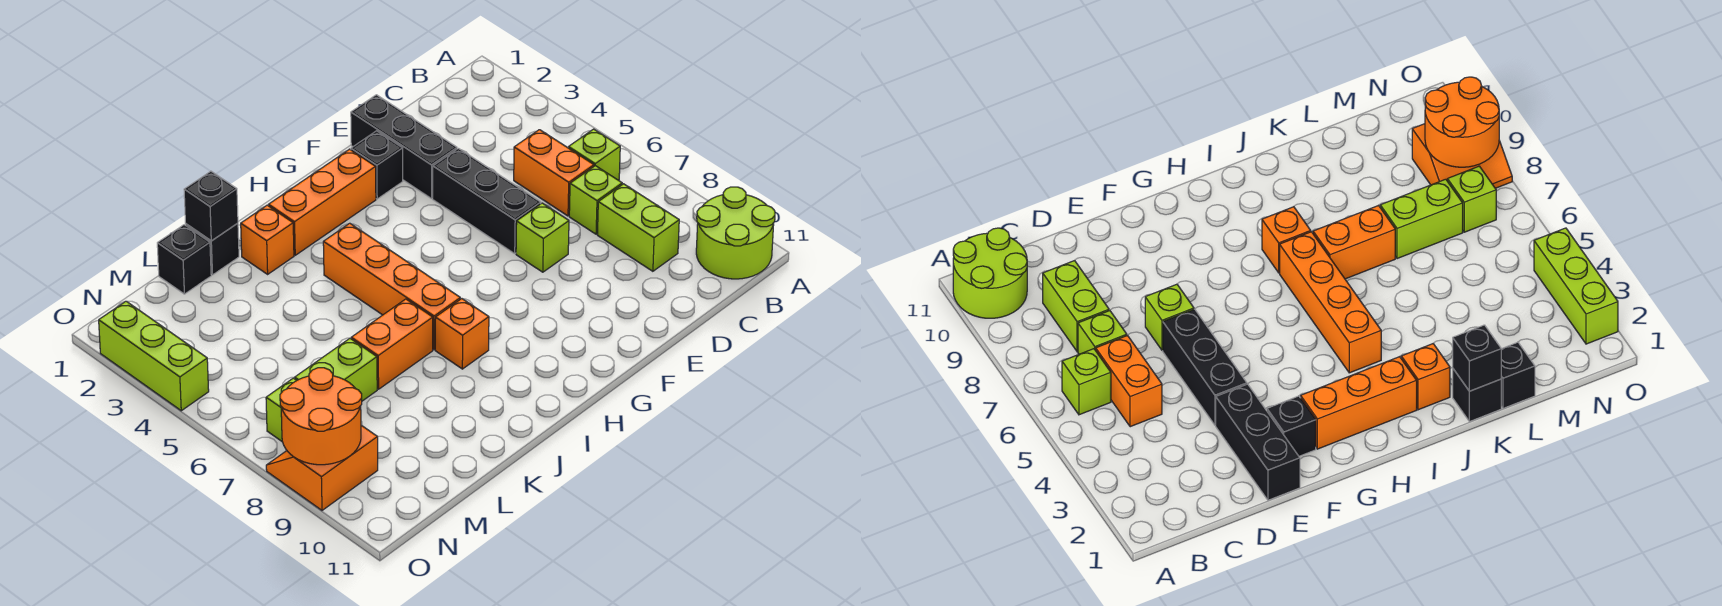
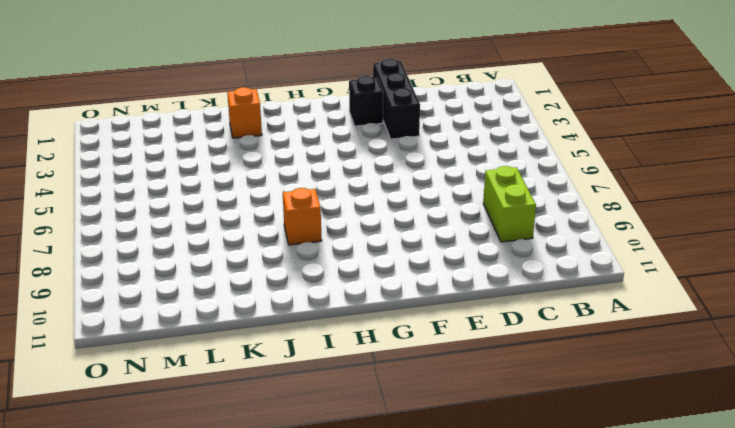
none -> lime 2x2 round brick [696,187,775,279]
none -> lime 1x1 brick [569,129,620,180]
none -> orange 1x2 brick [514,130,594,216]

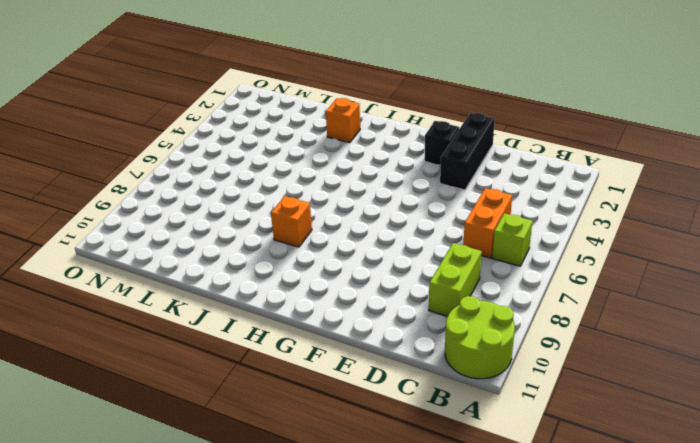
none -> lime 1x1 brick [569,166,622,234]
none -> black 1x3 brick [433,148,541,253]
none -> lime 1x1 brick [516,203,569,272]

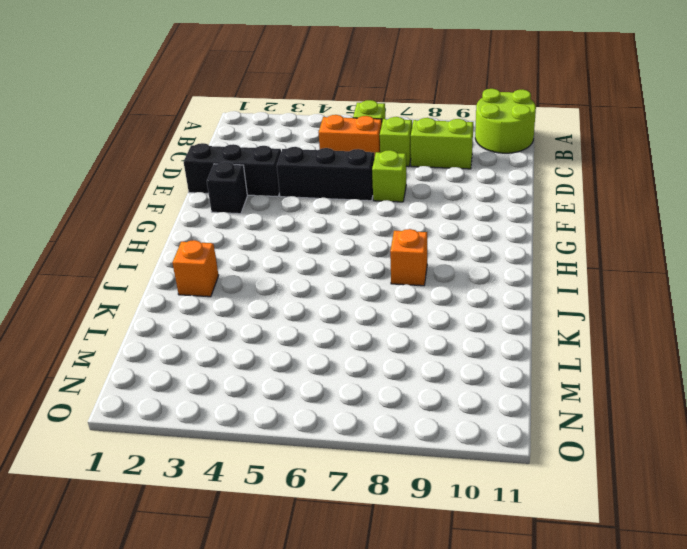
none -> orange 1x3 brick [269,149,376,255]
none -> orange 1x4 brick [323,223,460,350]
none -> orange 1x2 brick [351,299,433,389]

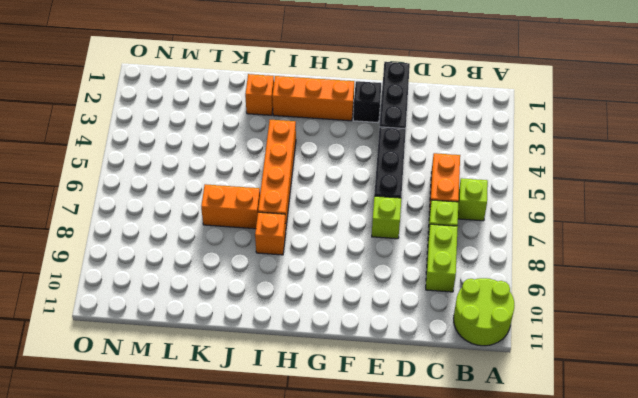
none -> black 1x1 brick [186,223,239,275]
none -> black 1x1 brick [157,225,211,294]
none -> lime 1x2 brick [295,339,377,401]

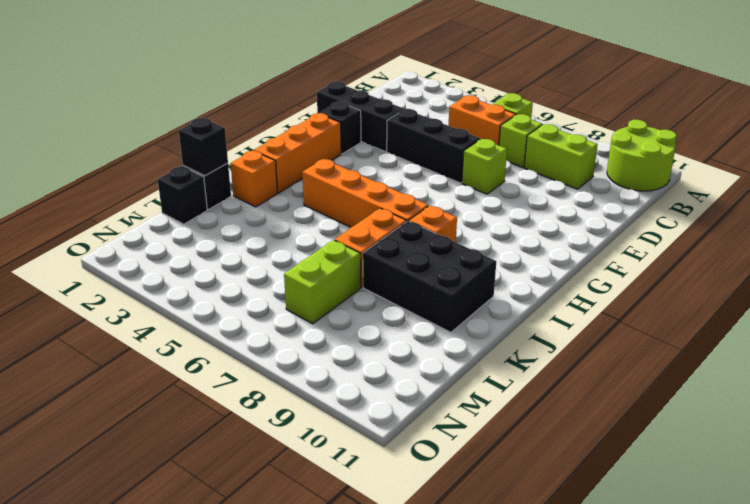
black 2x3 brick [363,221,497,332] -> none
none -> lime 1x1 brick [266,378,297,441]
none -> orange 2x2 slope [266,425,378,510]
none -> lime 1x3 brick [99,301,209,411]

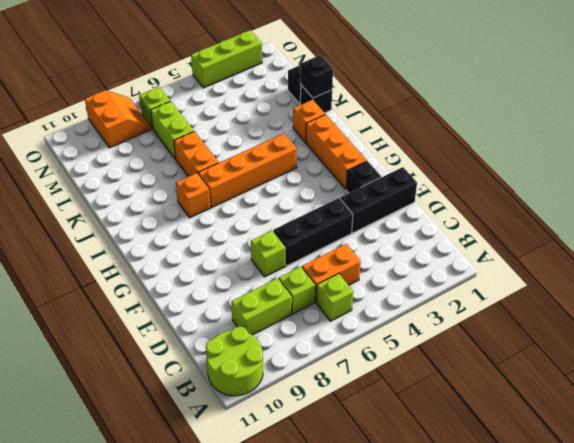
none -> orange 2x2 round brick [280,368,362,465]

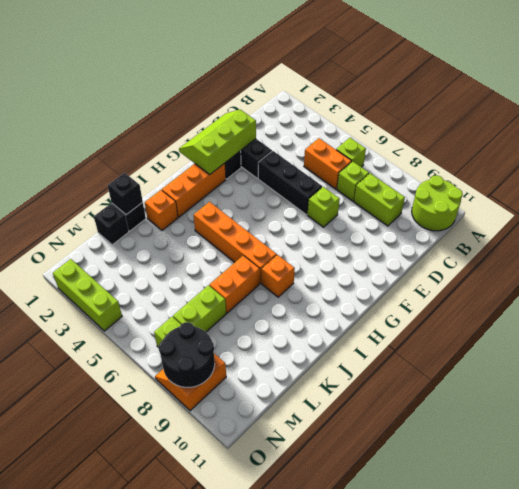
lime 2x3 slope [179,110,256,174] -> none
black 2x2 round brick [159,322,215,387] -> orange 2x2 round brick [280,368,362,465]

